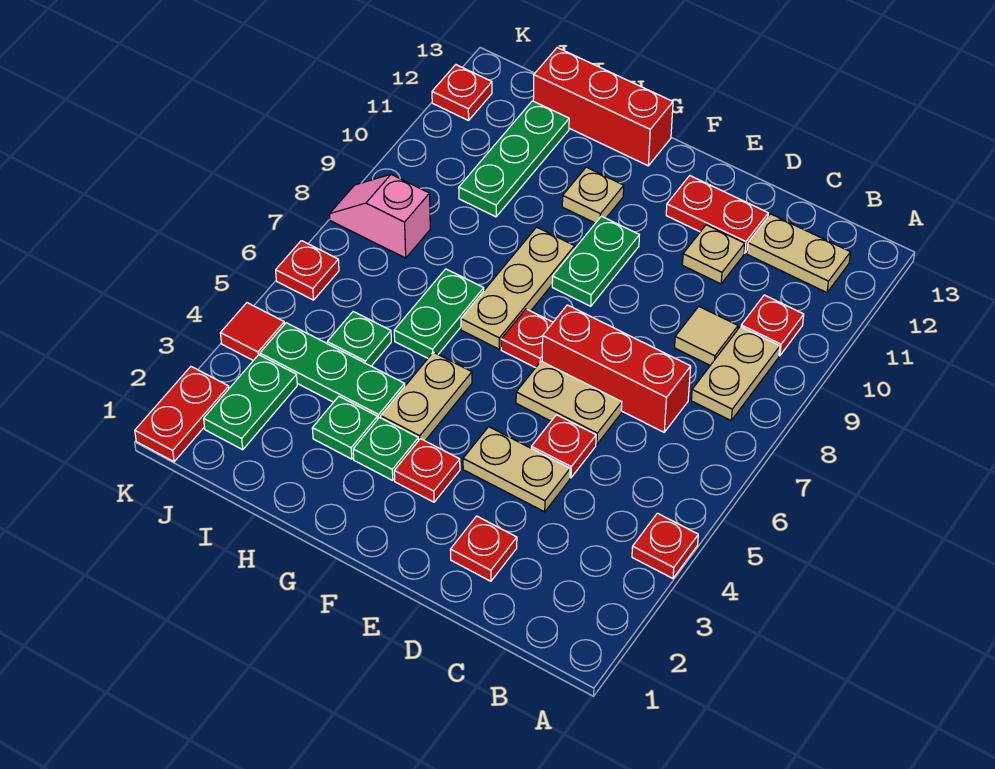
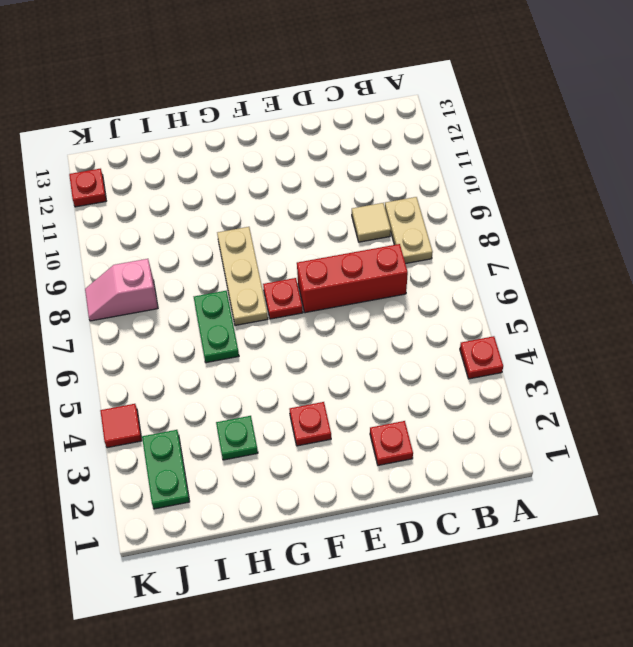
none -> red 1x1 plate [741,295,804,356]
none -> tan 1x2 plate [747,214,850,293]
none -> tan 1x2 plate [463,427,570,512]
none -> red 1x1 plate [531,415,596,478]

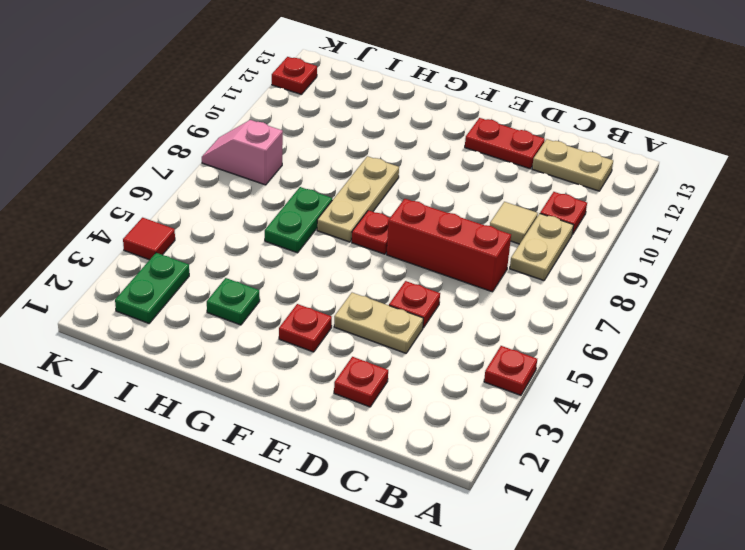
none -> tan 1x2 plate [516,361,622,444]
none -> tan 1x1 plate [682,225,745,284]
none -> green 1x2 plate [552,216,639,306]
none -> green 1x1 plate [353,417,418,480]

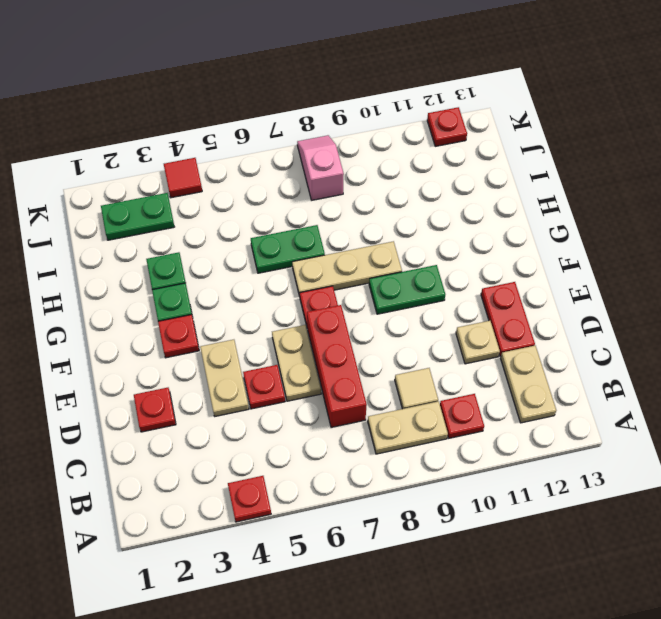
none -> tan 1x2 plate [381,352,472,441]
none -> tan 1x1 plate [562,167,624,223]
none -> red 1x3 brick [533,48,673,166]
none -> green 1x3 plate [260,323,405,418]

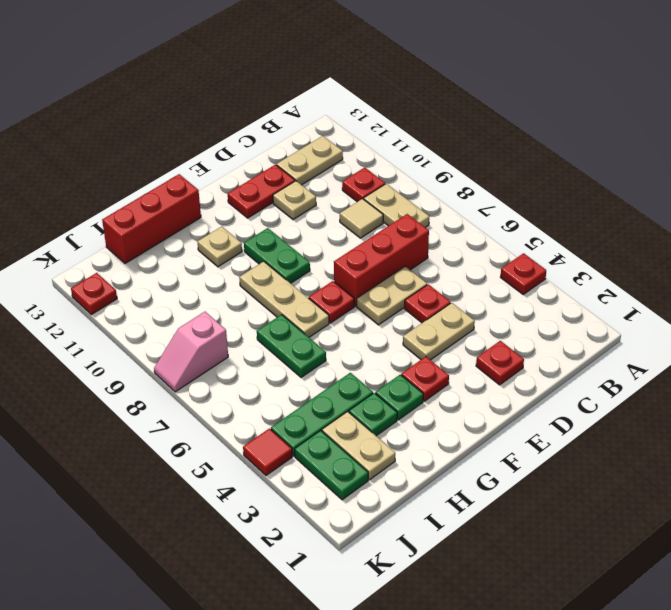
tan 1x2 plate [322,411,395,480] -> tan 1x2 plate moved to [381,352,472,441]
none -> green 1x1 plate [327,312,391,366]
none -> green 1x3 plate [459,101,569,217]
none -> red 1x2 plate [135,367,229,462]
none -> red 1x1 plate [276,241,339,300]

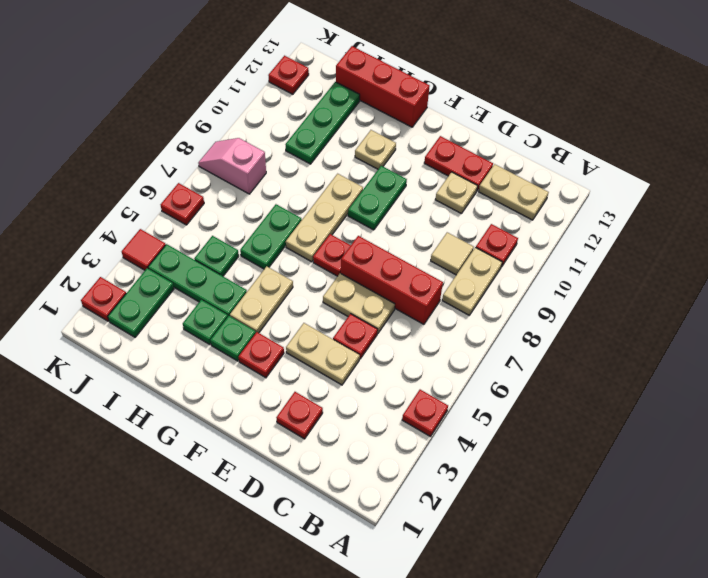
red 1x1 plate [81,277,126,321] -> red 1x2 plate [135,367,229,462]

